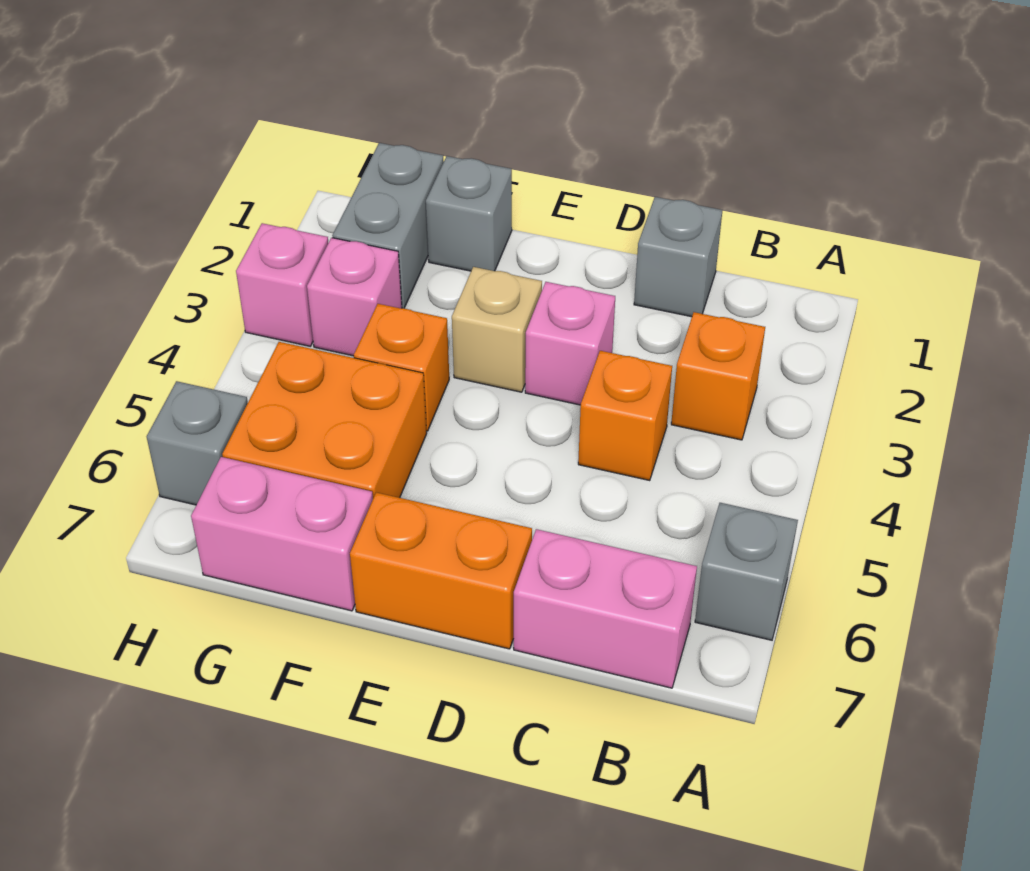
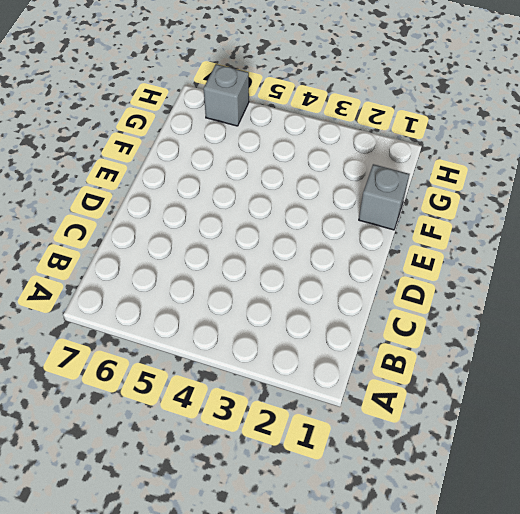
none -> grey 1x1 brick [695,503,798,640]
none -> orange 1x1 brick [671,312,765,440]
none -> pink 1x2 brick [514,529,697,688]

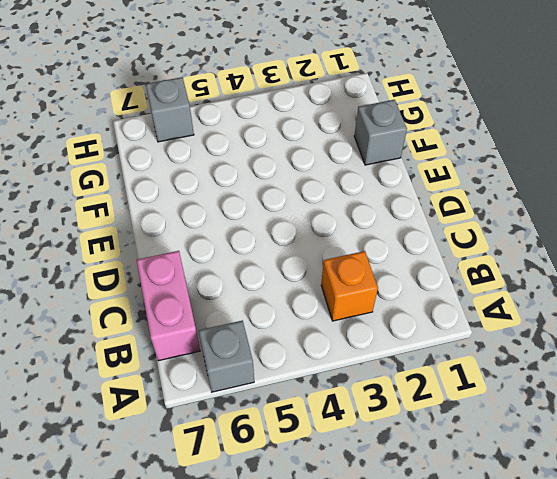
none -> grey 1x1 brick [634,197,722,317]
none -> orange 1x1 brick [578,351,672,480]
none -> pink 1x1 brick [525,282,615,405]

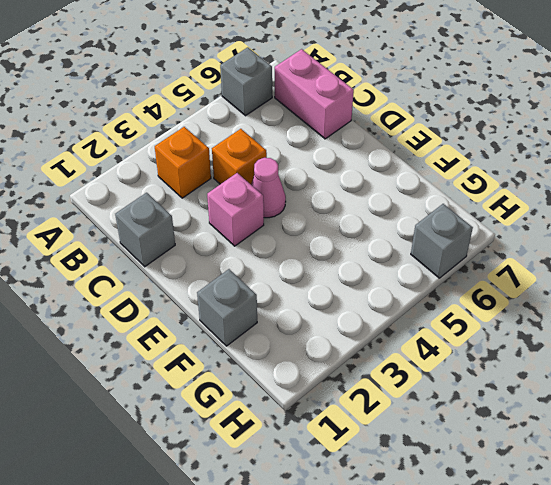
pink 1x1 cone [251,158,286,218] -> none
none -> orange 1x2 brick [350,492,532,649]
none -> tan 1x1 brick [452,267,542,392]
none -> orange 1x1 brick [354,304,449,431]

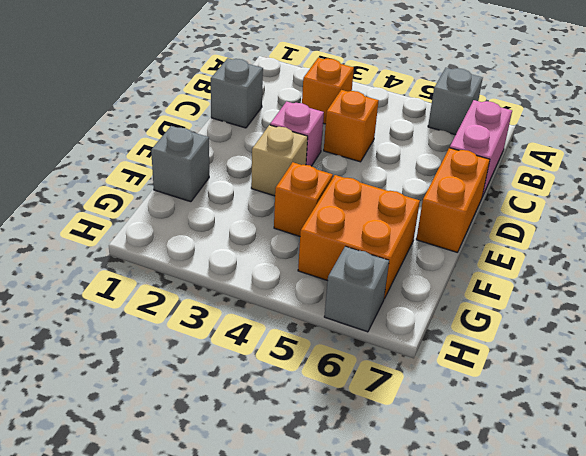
none -> pink 1x2 brick [191,457,373,611]
none -> grey 1x2 brick [332,143,444,308]
none -> pink 1x1 brick [307,238,402,356]

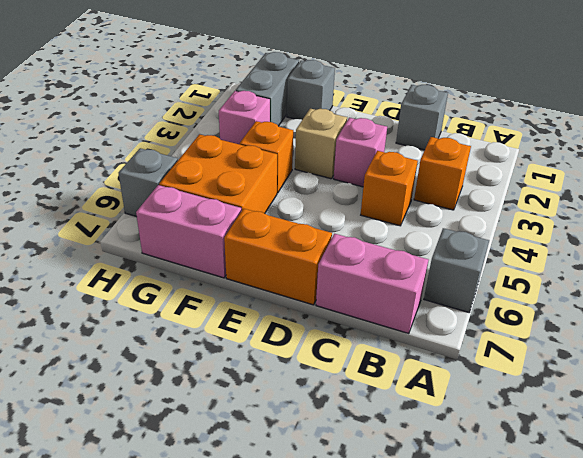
none -> pink 1x1 brick [236,223,328,346]

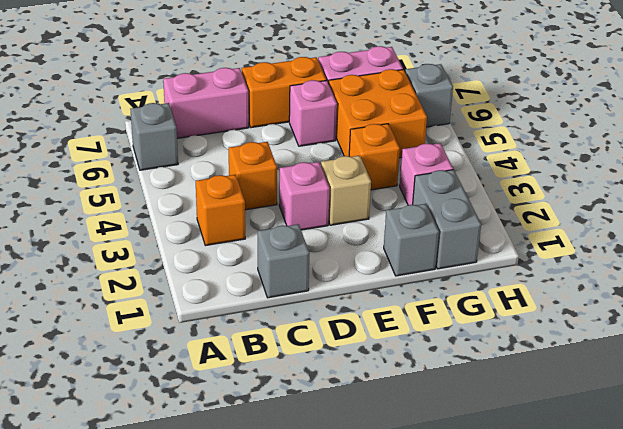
pink 1x1 brick [289,80,337,146] -> pink 1x1 brick moved to [236,223,328,346]

